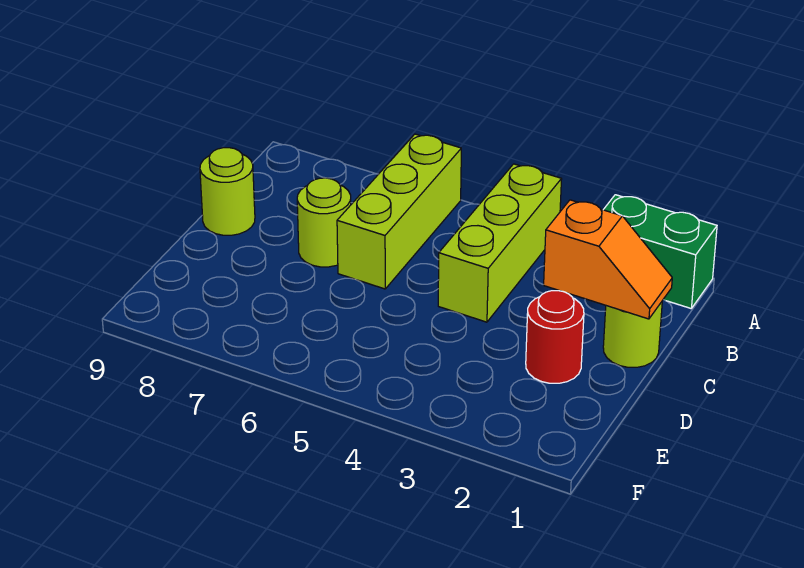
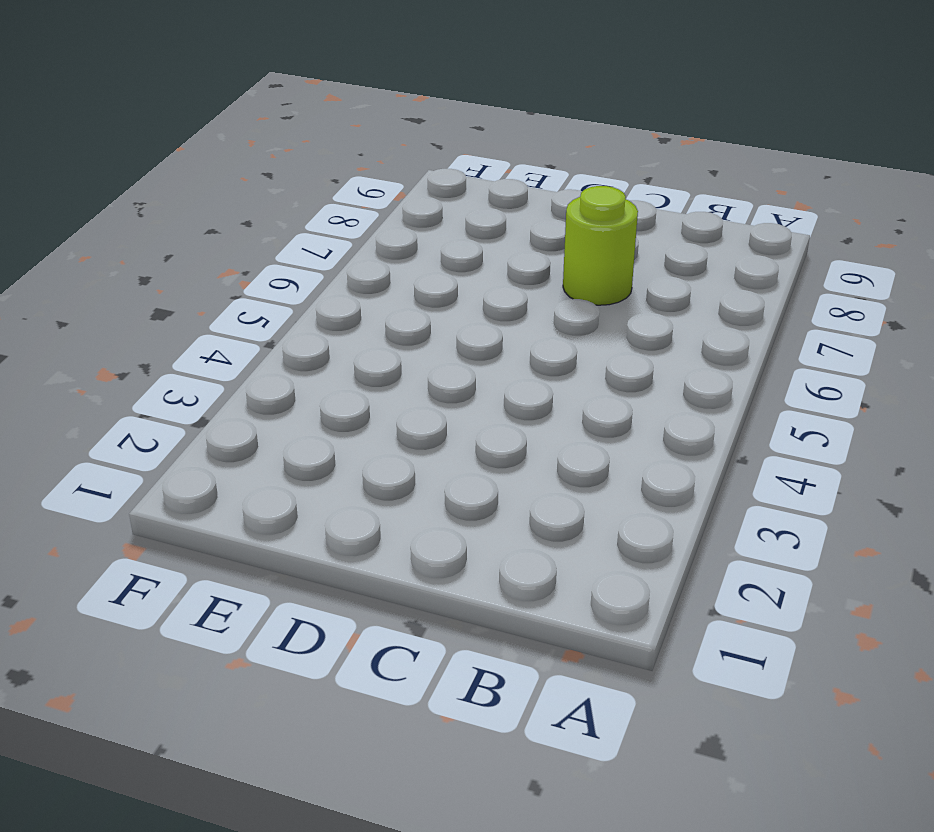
none -> green 1x2 brick [603,195,717,308]
none -> lime 1x3 brick [438,164,562,322]

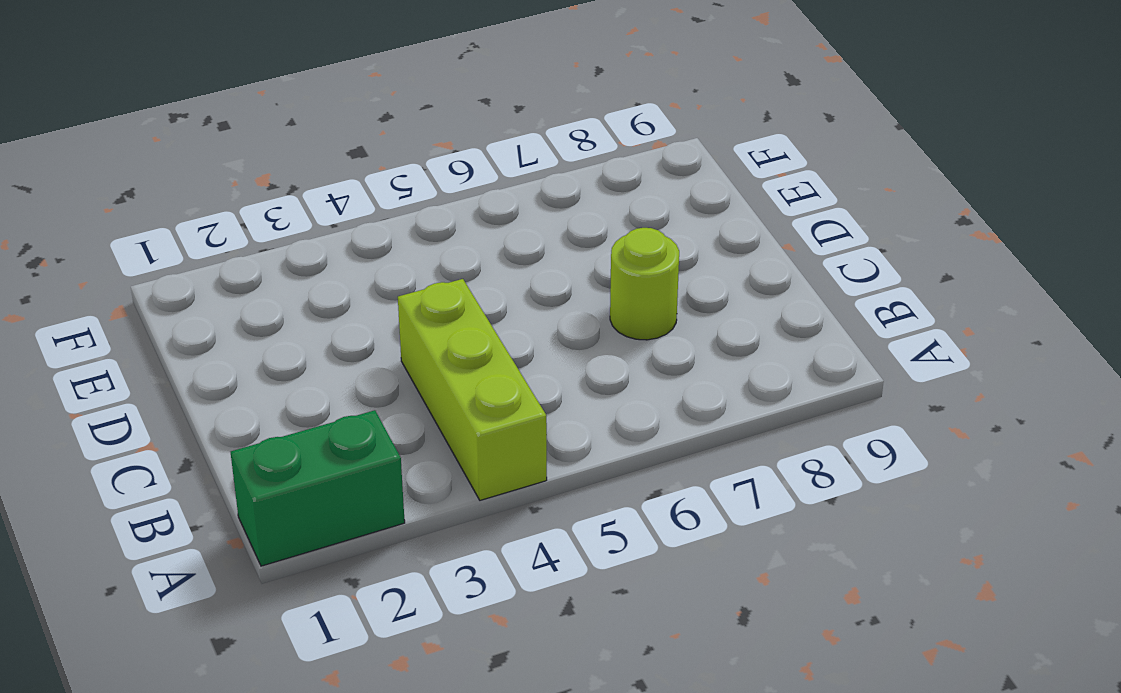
none -> lime 1x3 brick [337,134,461,289]
none -> lime 1x1 round brick [603,302,662,367]

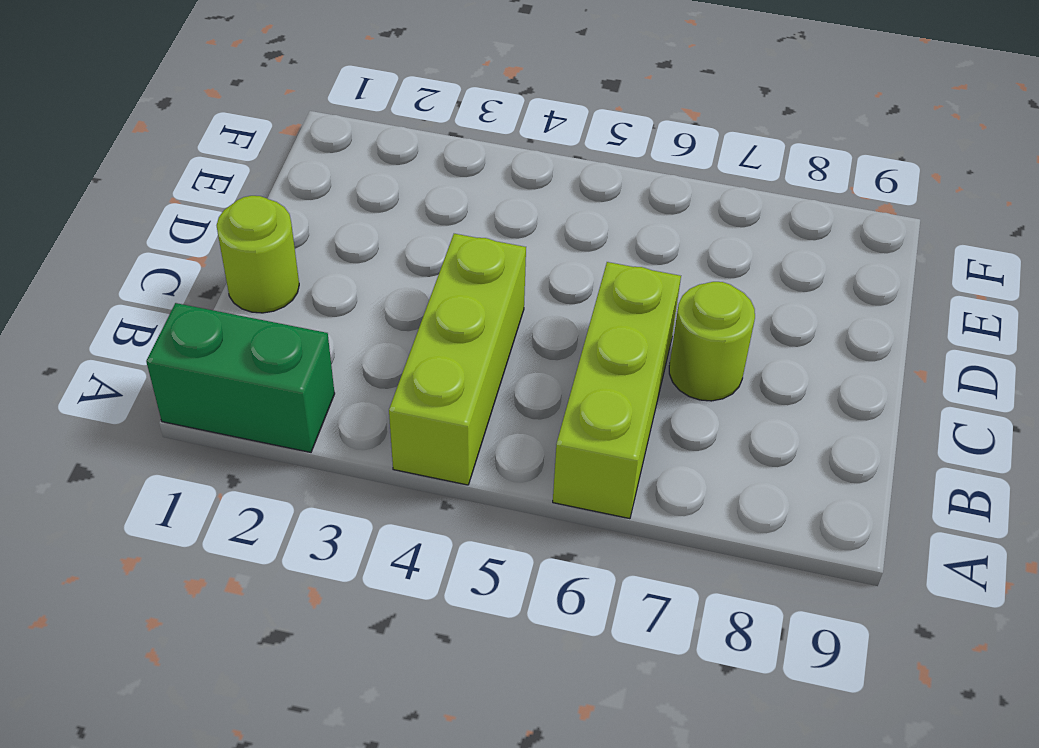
none -> lime 1x1 round brick [200,148,255,235]
none -> red 1x1 round brick [526,291,584,383]

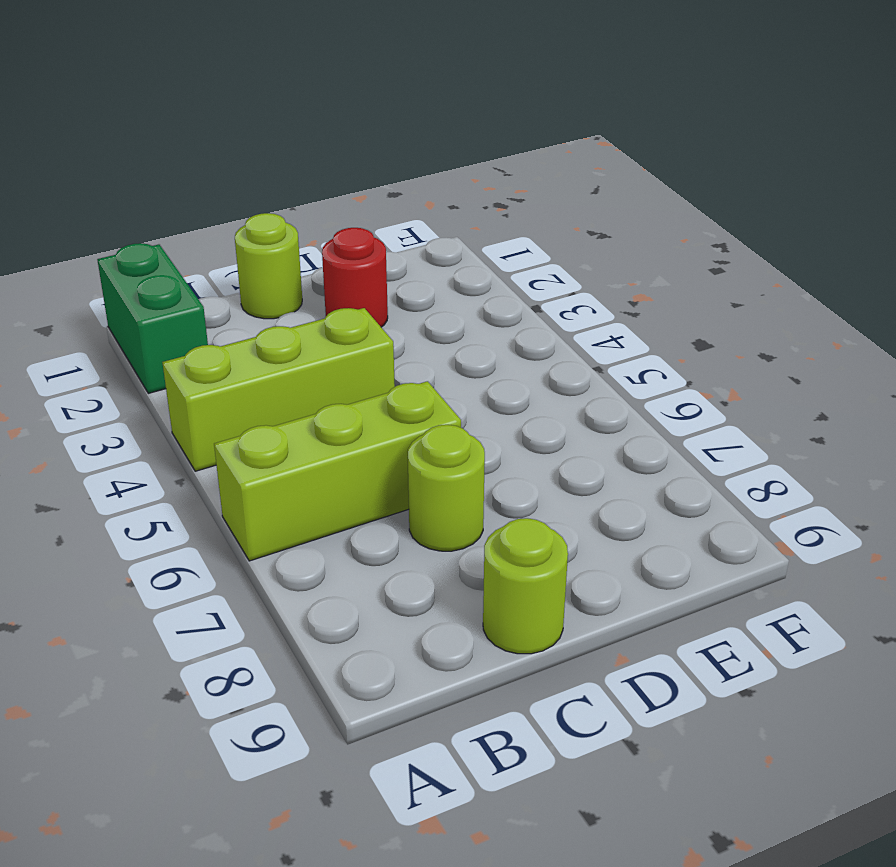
none -> orange 1x2 slope [544,200,672,319]

